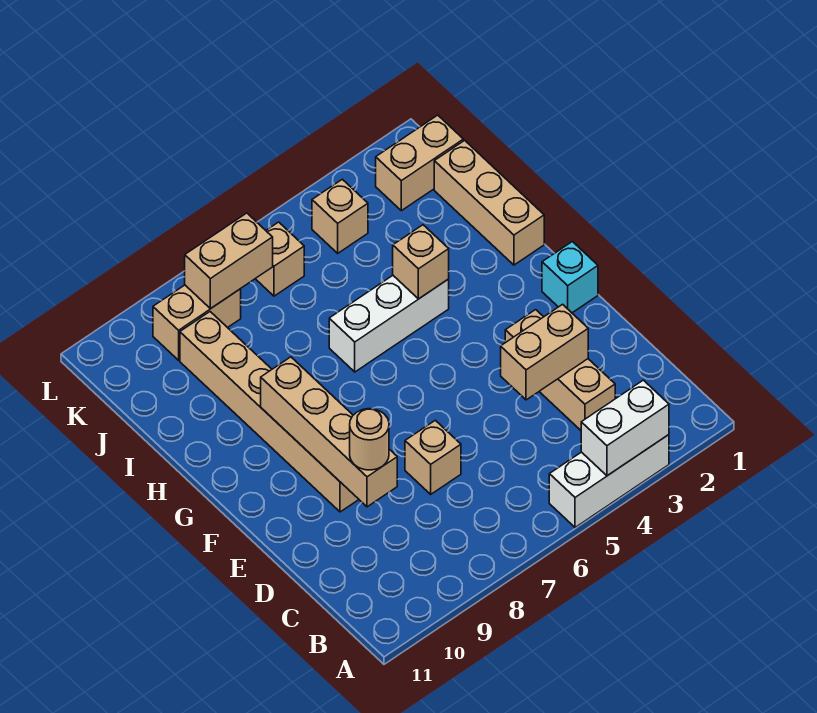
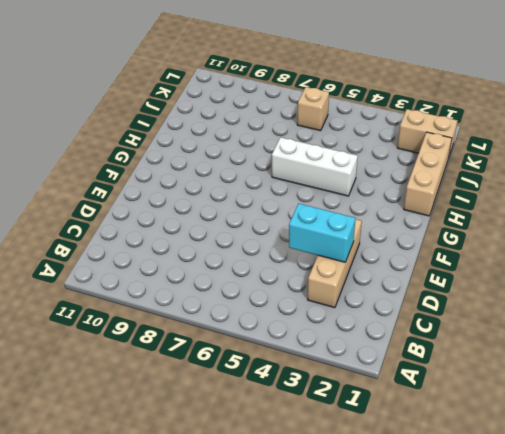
cyan 1x2 brick [289,204,355,262] -> tan 1x2 brick [501,304,588,400]
none -> white 1x3 brick [549,435,669,527]
none -> tan 1x1 brick [405,420,461,494]
none -> tan 1x6 brick [180,312,359,512]

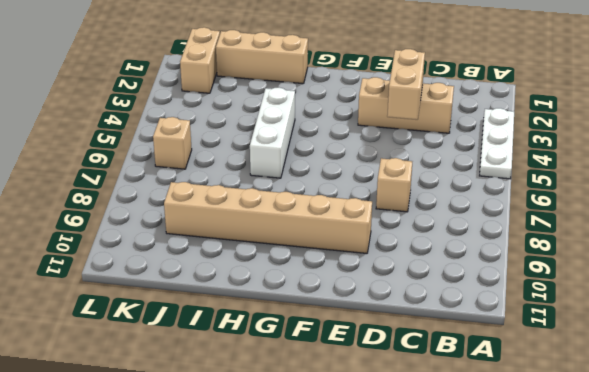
white 1x3 plate [480,108,514,179] -> white 1x3 brick [549,435,669,527]
none -> cyan 1x1 brick [542,242,598,313]
none -> tan 1x1 brick [312,179,368,253]
none -> tan 1x2 brick [153,285,241,360]

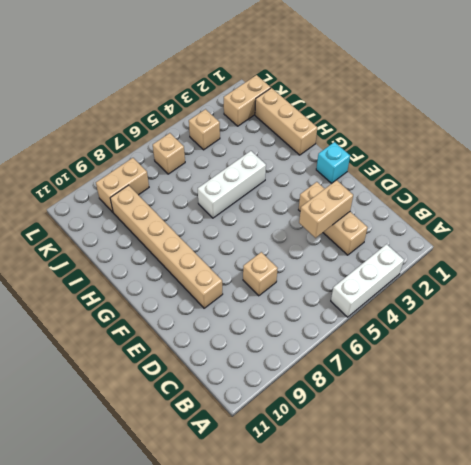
none -> white 1x2 brick [581,380,669,476]
none -> tan 1x4 brick [261,357,397,507]
none -> tan 1x1 brick [393,225,449,299]

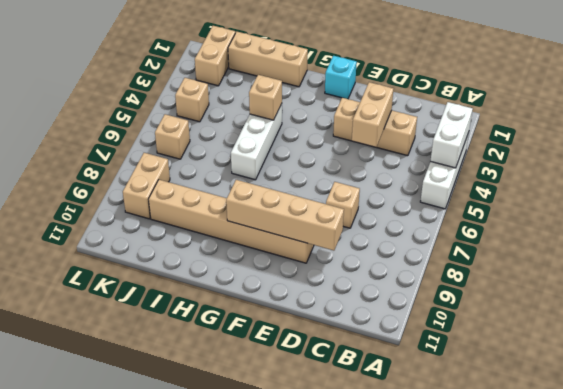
none -> tan 1x2 brick [185,213,273,309]
none -> tan 1x1 round brick [350,409,389,470]

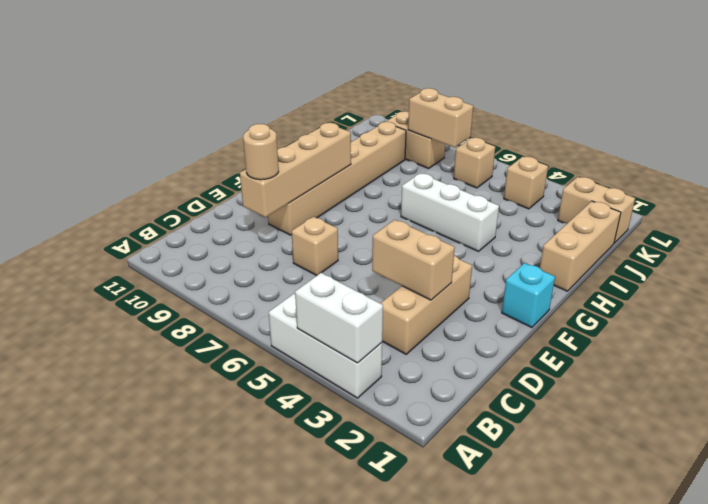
none -> tan 1x1 brick [393,225,449,299]

